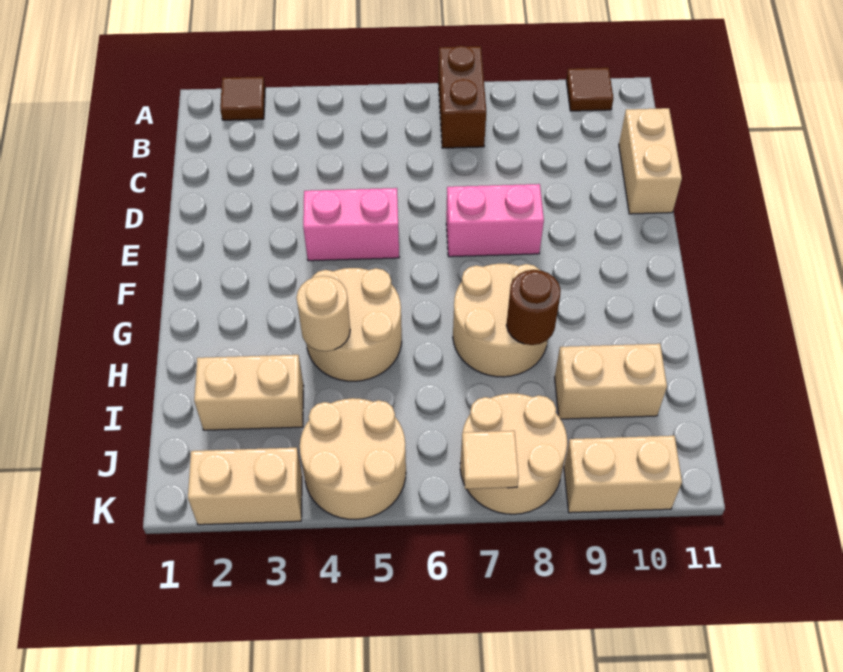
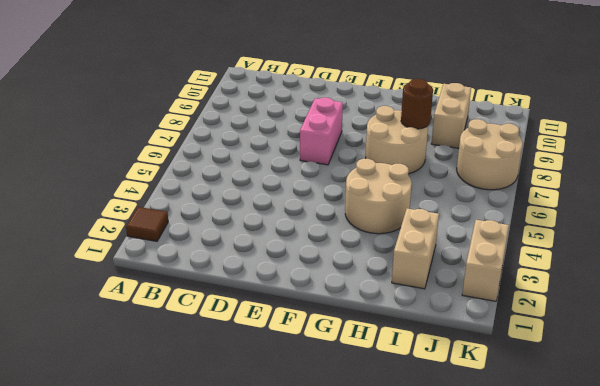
none -> brown 1x2 brick [438,46,486,148]
none -> brown 1x1 tile [566,68,613,111]
none -> tan 1x2 brick [619,108,682,214]

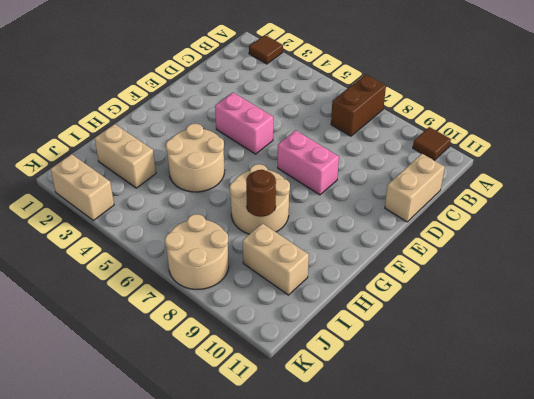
none -> tan 2x2 round brick [300,398,406,520]
none -> tan 1x2 brick [564,436,682,513]
none -> tan 1x1 round brick [296,276,350,351]

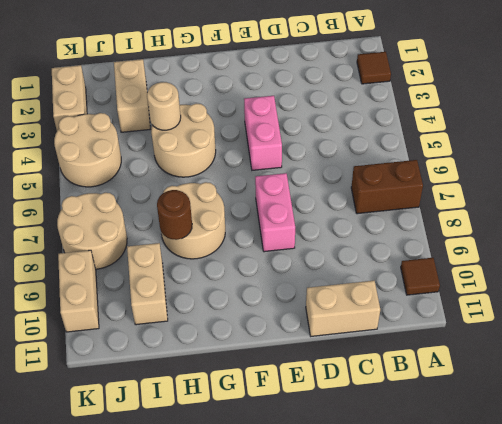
none -> tan 1x1 tile [462,431,519,489]

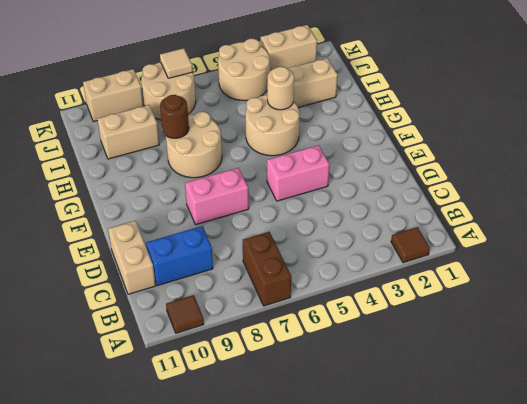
blue 1x2 brick [146,226,213,286] -> none

